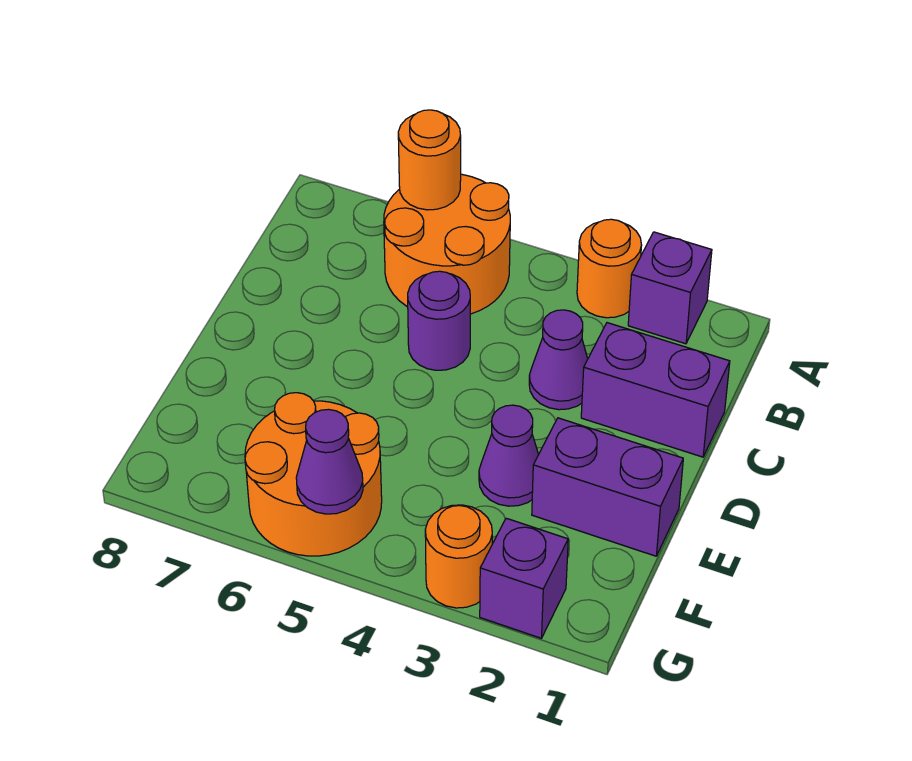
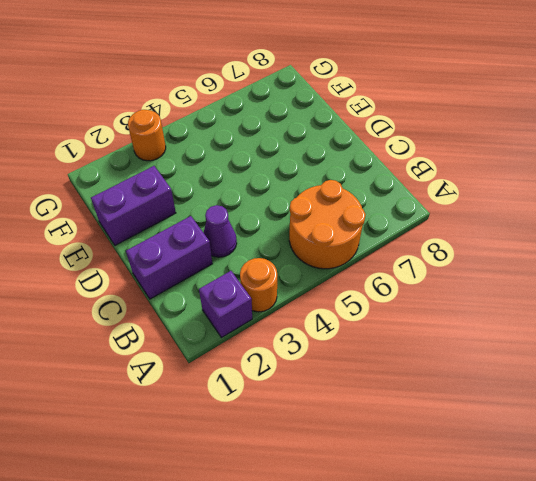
none -> purple 1x1 round brick [408,271,470,370]
none -> purple 1x1 cone [479,405,539,506]
none -> orange 2x2 round brick [245,393,382,556]

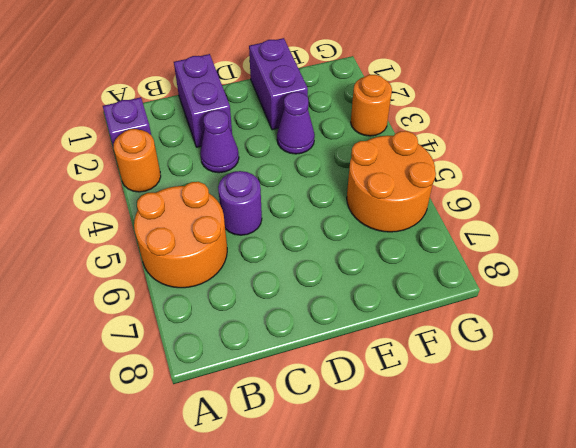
none -> purple 1x1 brick [480,518,568,638]
none -> orange 1x1 round brick [398,110,461,210]
none -> purple 1x1 cone [296,409,363,514]

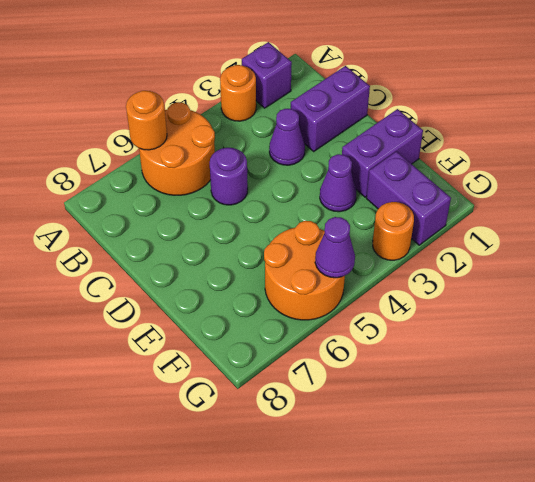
purple 1x2 brick [366,151,451,245] -> purple 1x1 brick [480,518,568,638]

